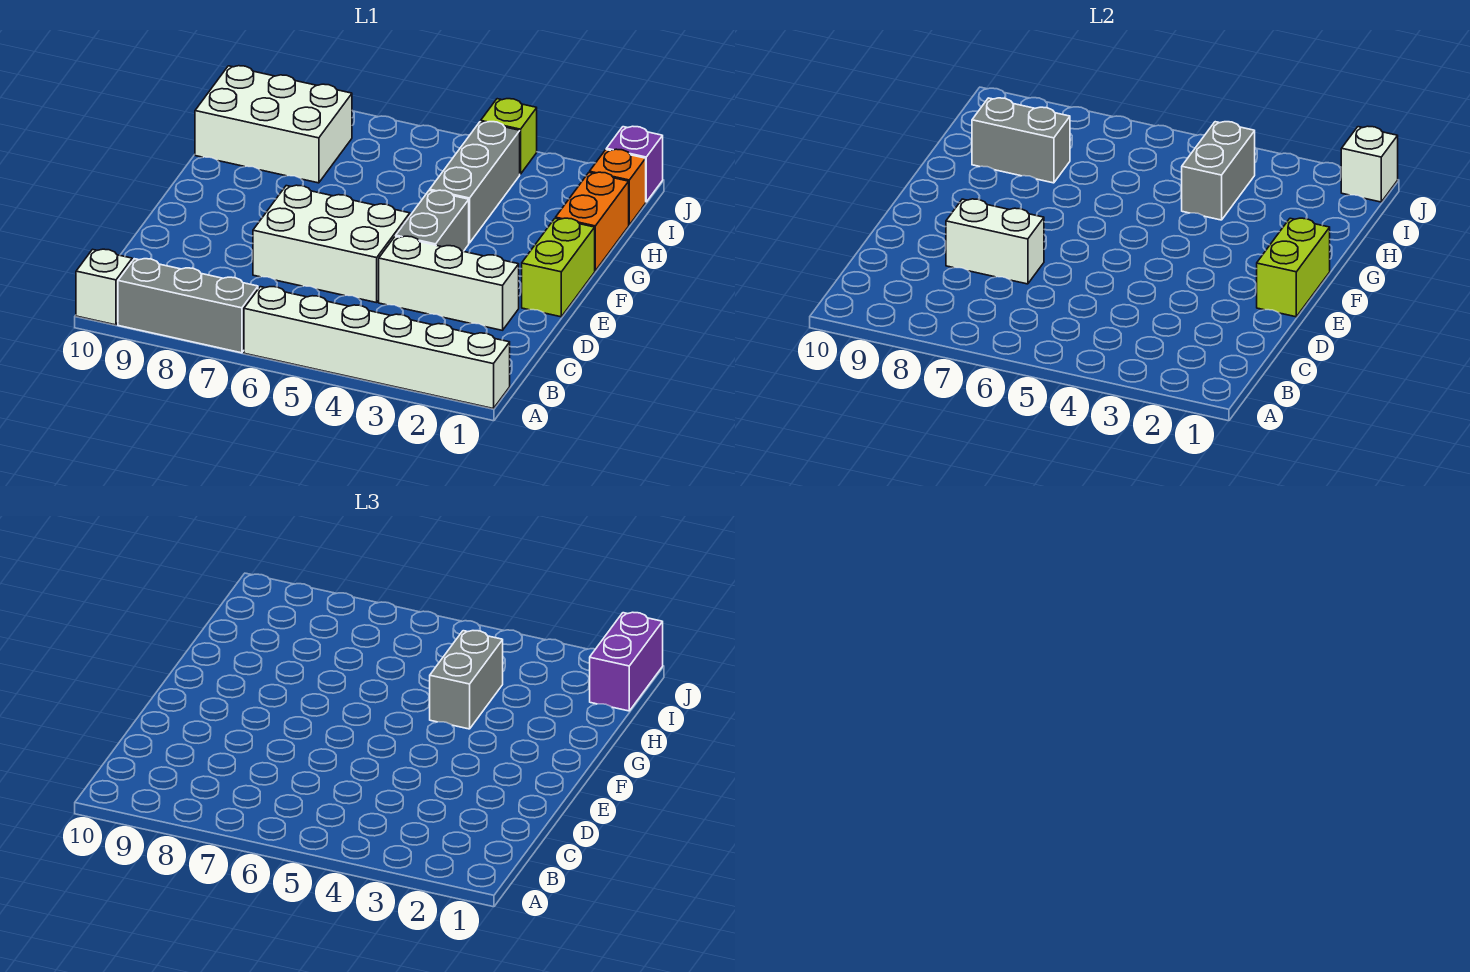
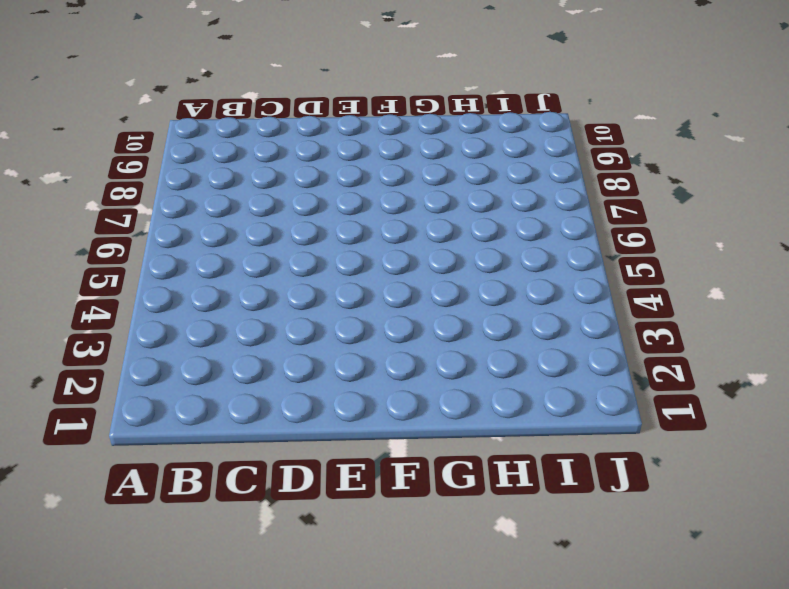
none -> white 1x6 brick [244,287,510,409]
none -> grey 1x3 brick [118,259,258,353]
none -> white 1x1 brick [76,249,132,325]

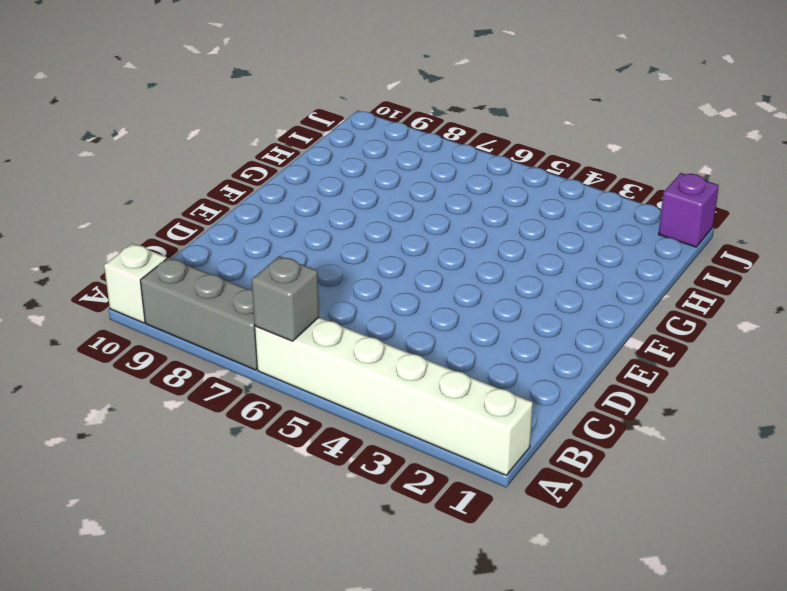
grey 1x1 brick [252,256,319,341] -> none
none -> white 1x3 brick [379,236,519,330]
none -> white 2x3 brick [253,185,410,303]
none -> lime 1x2 brick [522,218,595,317]

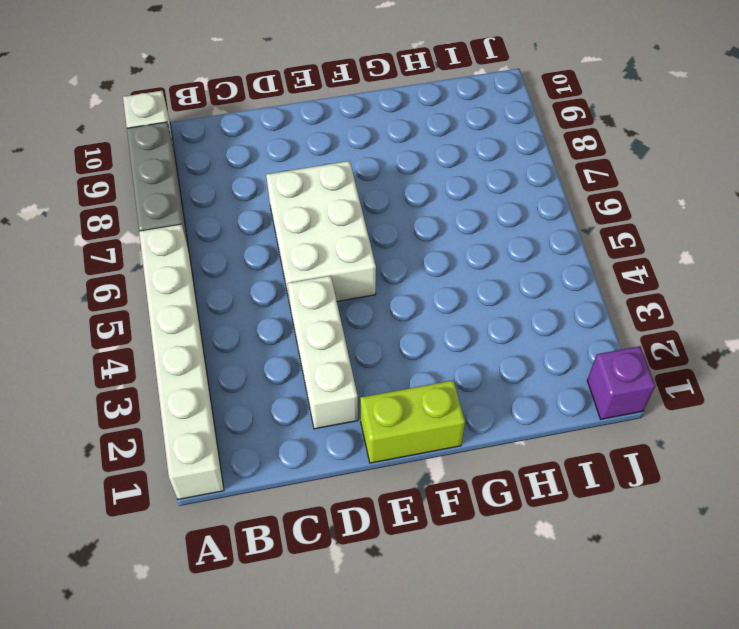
none -> grey 1x2 brick [396,190,469,251]
none -> orange 1x2 brick [556,172,629,271]
none -> grey 1x3 brick [430,122,520,243]

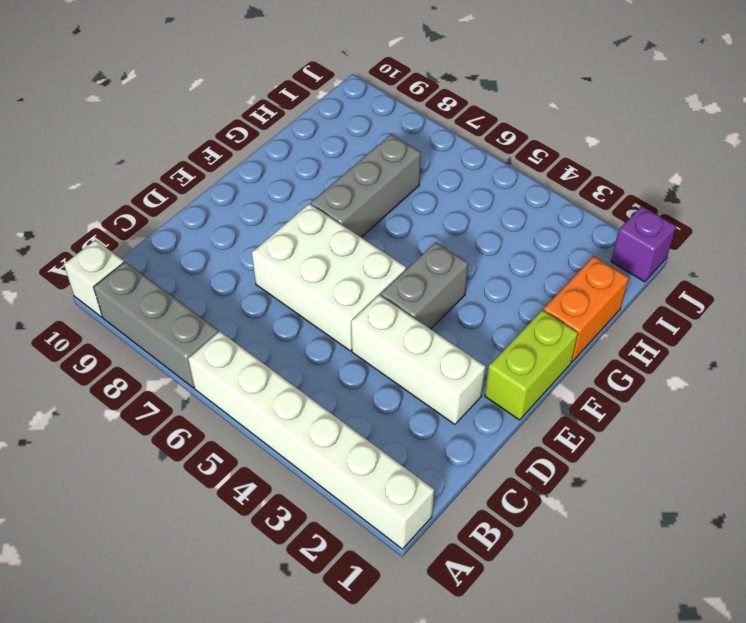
grey 1x3 brick [311,135,421,237] -> grey 1x3 brick moved to [430,122,520,243]
none -> white 2x3 brick [195,66,352,183]
none -> orange 1x1 brick [590,149,646,225]
none -> lime 1x1 brick [481,99,537,174]

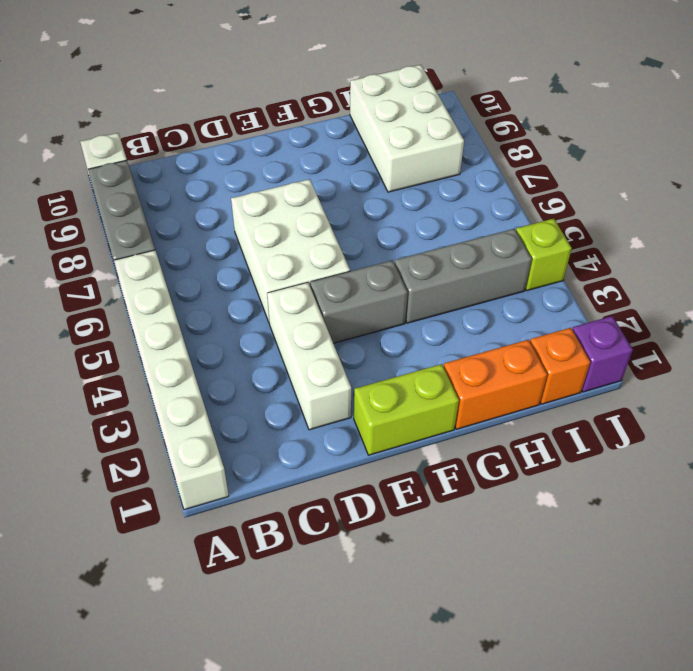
none -> white 1x2 brick [946,199,1044,284]
none -> lime 1x2 brick [1257,218,1330,317]
none -> grey 1x2 brick [1182,122,1255,220]

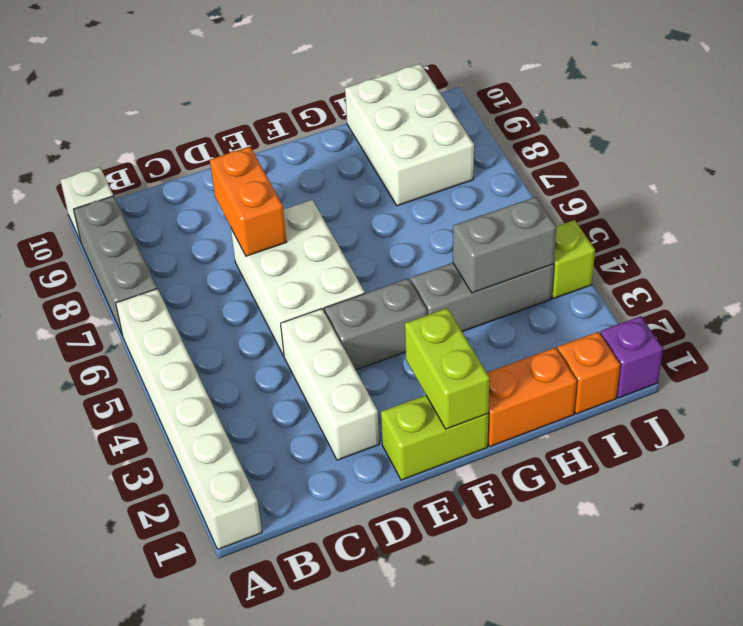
orange 1x2 brick [210,147,286,256] -> white 1x2 brick [946,199,1044,284]
lime 1x2 brick [405,308,490,429] -> lime 1x2 brick turned to [1257,218,1330,317]
none -> grey 1x2 brick [972,98,1070,183]
none -> white 1x1 brick [1341,126,1398,202]
none -> grey 1x2 brick [430,631,503,729]

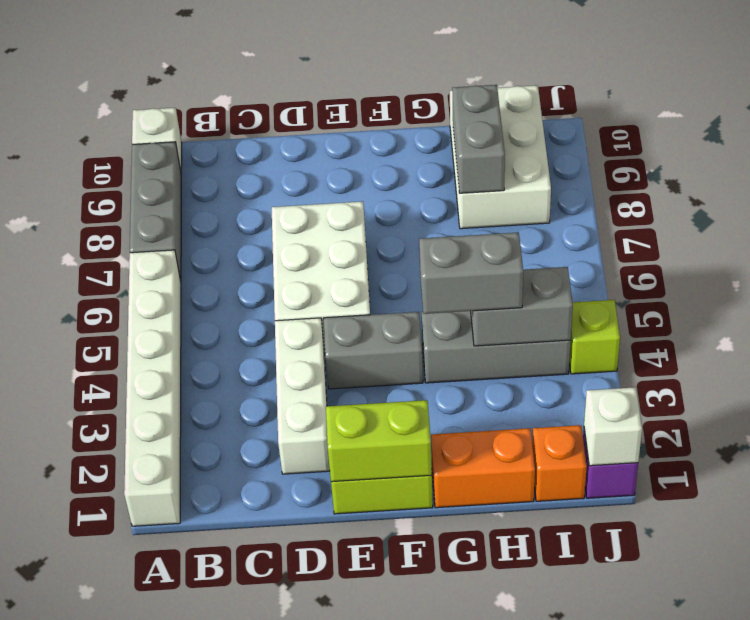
none -> white 1x2 brick [946,199,1044,284]
none -> purple 1x2 brick [590,612,663,711]

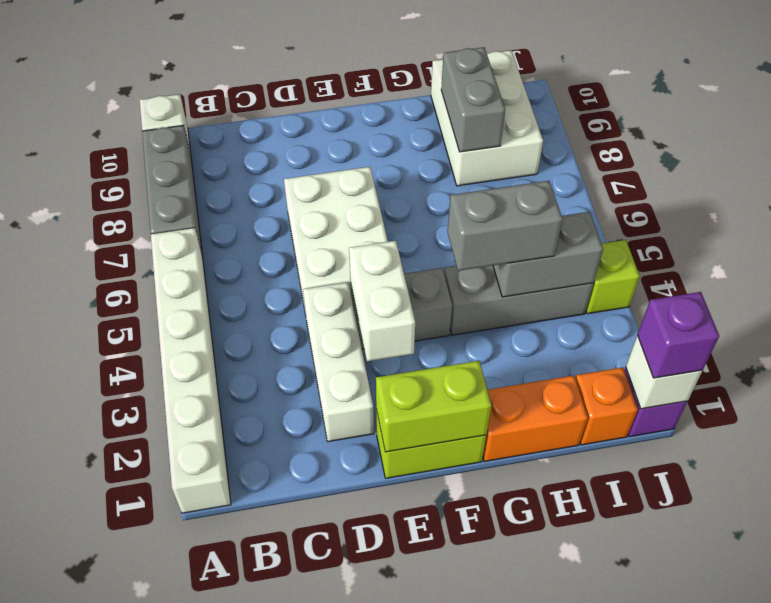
white 1x2 brick [349,241,415,361] -> white 1x2 brick moved to [946,199,1044,284]
purple 1x1 brick [638,292,719,378] -> purple 1x2 brick [590,612,663,711]

